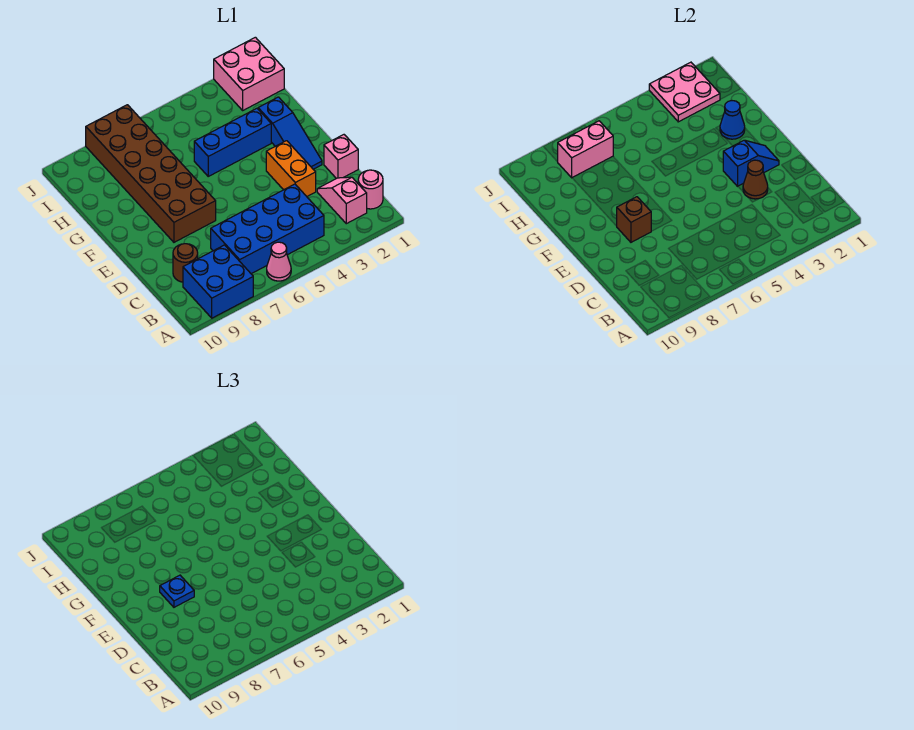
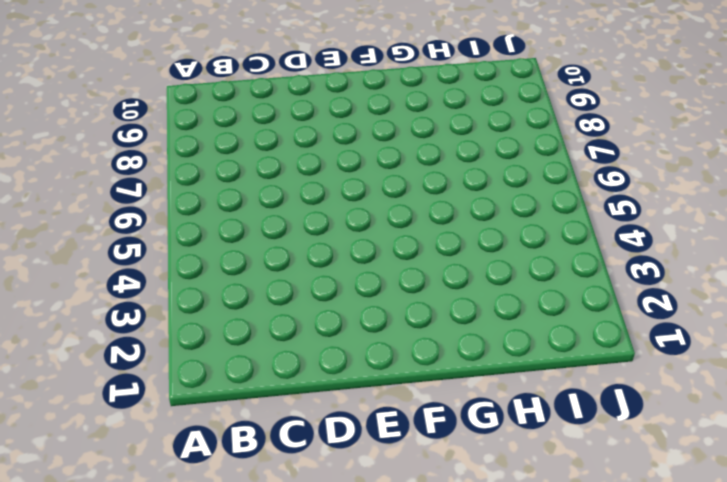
none -> pink 1x1 cone [267,242,291,281]
none -> blue 2x2 brick [183,245,253,318]
none -> pink 1x1 round brick [358,170,383,209]

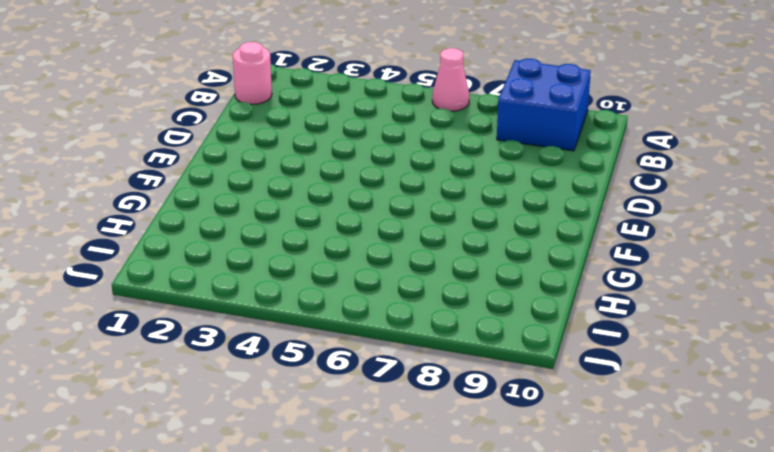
none -> pink 1x2 slope [317,177,367,224]
none -> blue 2x4 brick [211,184,324,274]
none -> brown 1x1 round brick [173,244,198,282]

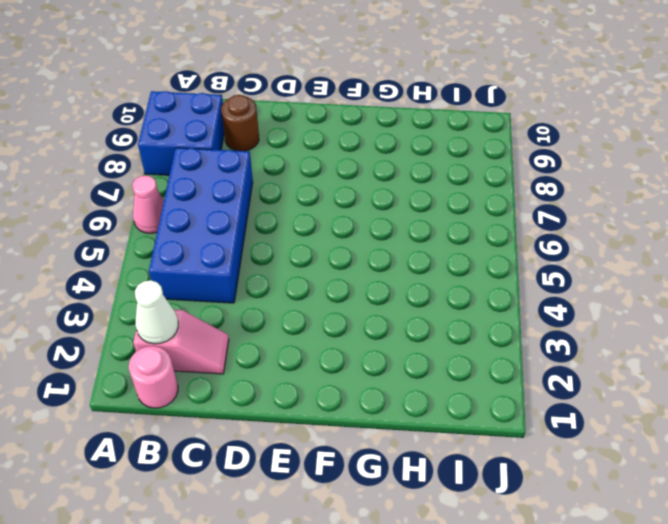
white 1x1 cone [135,280,178,344] -> none
none -> pink 1x1 brick [324,135,358,179]
none -> orange 1x2 brick [266,141,316,196]
none -> blue 1x3 slope [258,97,322,169]

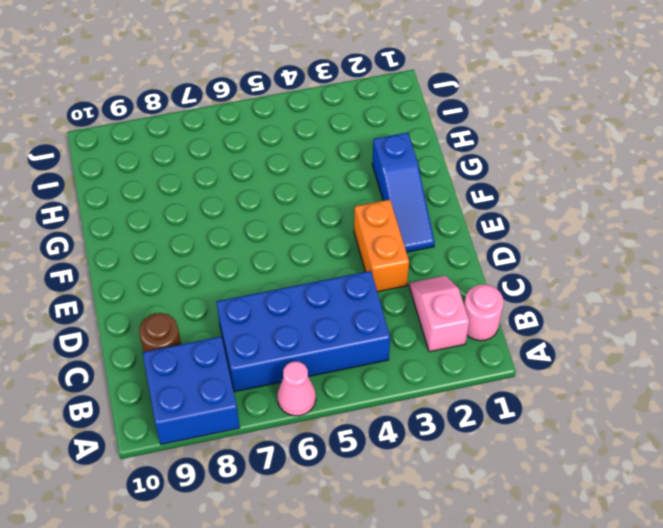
none -> pink 1x1 brick [324,135,358,179]
none -> brown 2x6 brick [86,105,216,242]
none -> blue 1x3 brick [194,108,271,176]

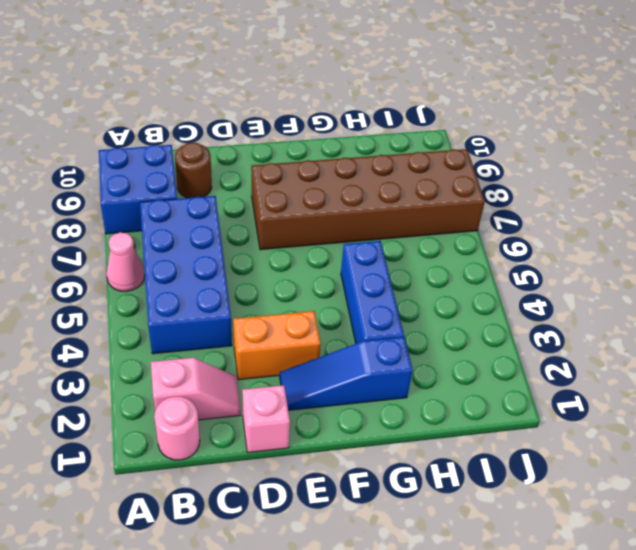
none -> pink 2x2 brick [214,37,284,110]
none -> brown 1x1 cone [743,160,768,199]
none -> blue 1x2 slope [723,140,779,186]

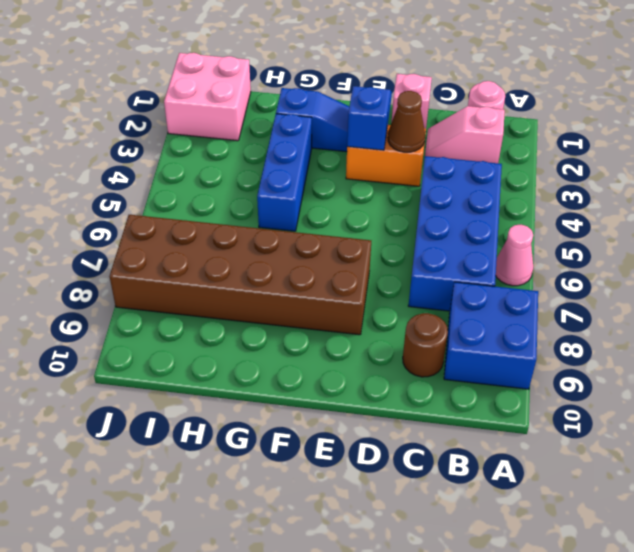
none -> brown 1x1 brick [617,197,651,242]
none -> blue 1x1 cone [720,100,745,139]
none -> pink 2x2 plate [649,62,720,122]

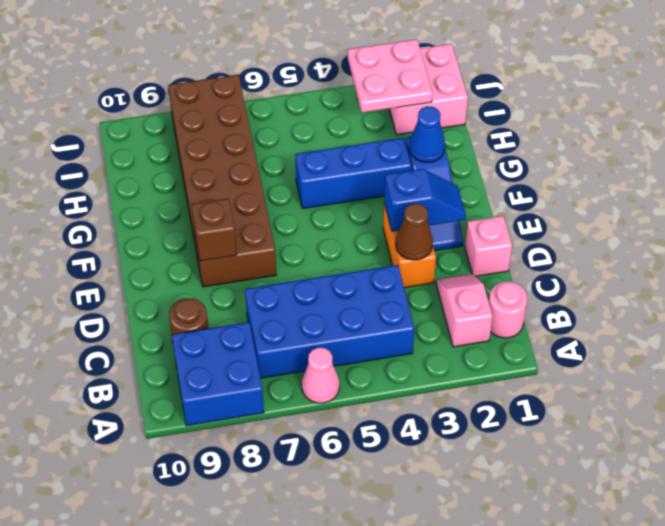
none -> pink 1x2 brick [558,121,613,178]
none -> blue 1x1 plate [160,575,194,607]

